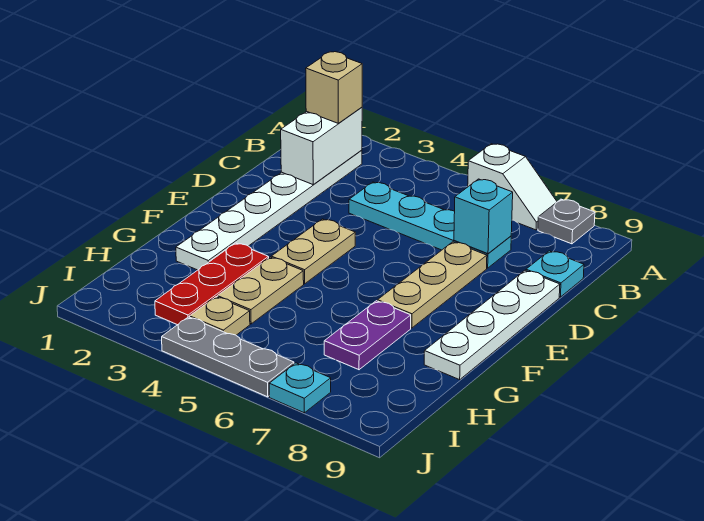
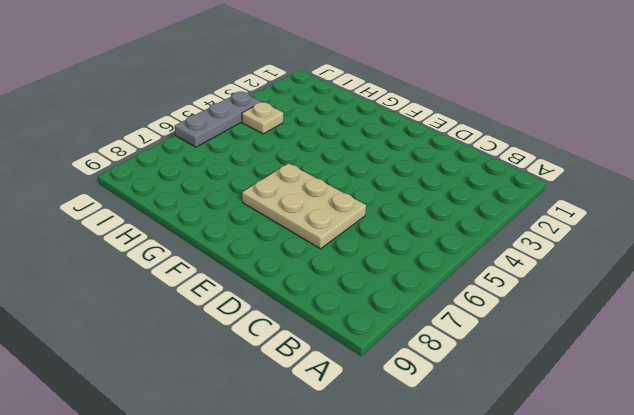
tan 2x3 plate [242,163,366,249] -> tan 1x3 plate [378,242,487,328]
none -> white 1x2 slope [468,144,557,230]
none -> grey 1x1 plate [538,199,595,244]
none -> white 1x6 plate [176,150,362,270]

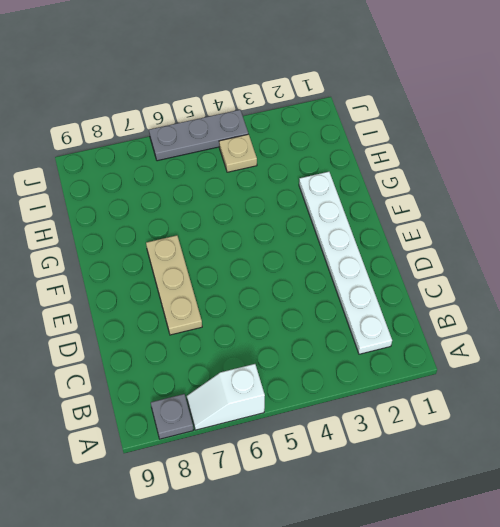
none -> cyan 1x4 plate [349,182,511,268]
none -> cyan 1x1 plate [526,251,584,297]
none -> white 1x4 plate [424,270,560,380]

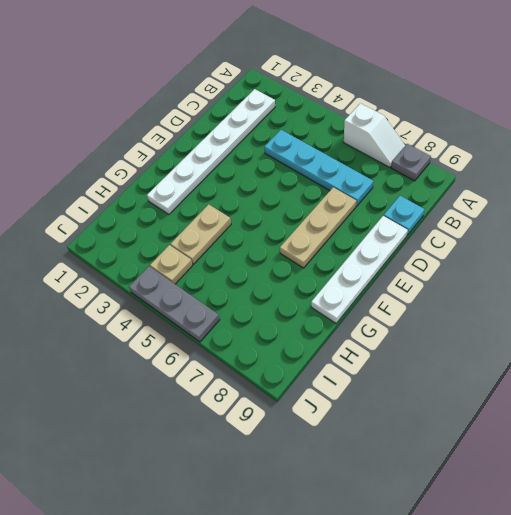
none -> tan 1x2 plate [271,219,355,284]
none -> red 1x3 plate [155,243,269,325]
none -> purple 1x2 plate [324,301,411,370]

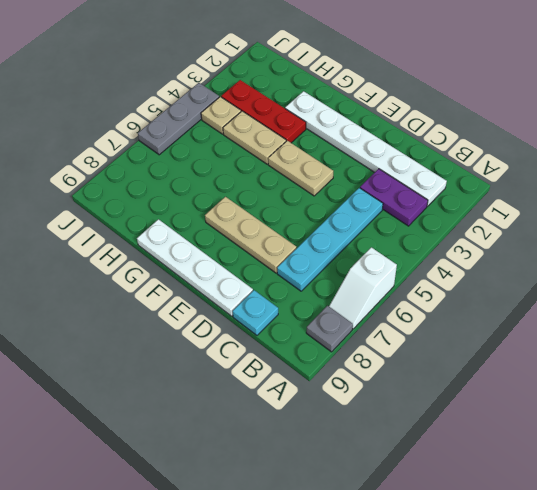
purple 1x2 plate [360,169,428,226] -> purple 1x2 plate moved to [324,301,411,370]
none -> cyan 1x1 plate [269,363,331,413]
none -> white 1x2 brick [281,107,362,184]
none -> cyan 1x1 brick [454,179,513,254]

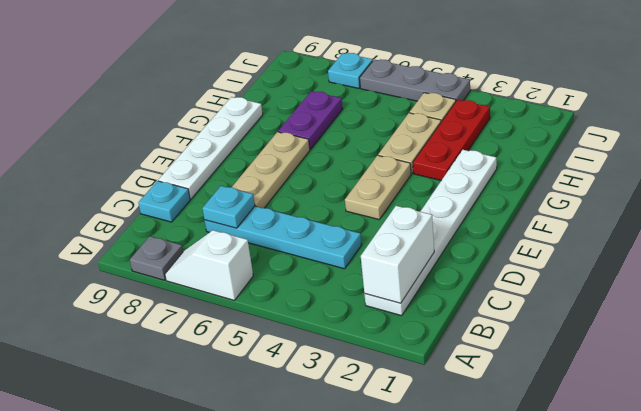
cyan 1x1 plate [202,186,255,228] -> cyan 1x1 brick [454,179,513,254]
none -> tan 1x1 brick [306,52,362,124]

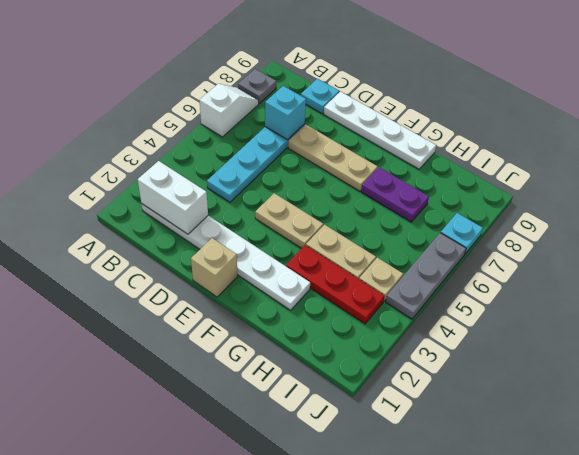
tan 1x1 brick [191,238,238,297] -> tan 1x1 brick moved to [306,52,362,124]

